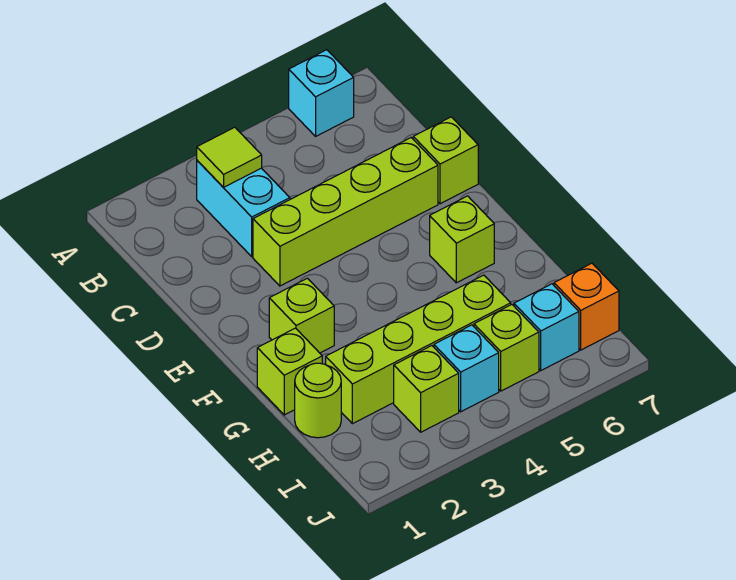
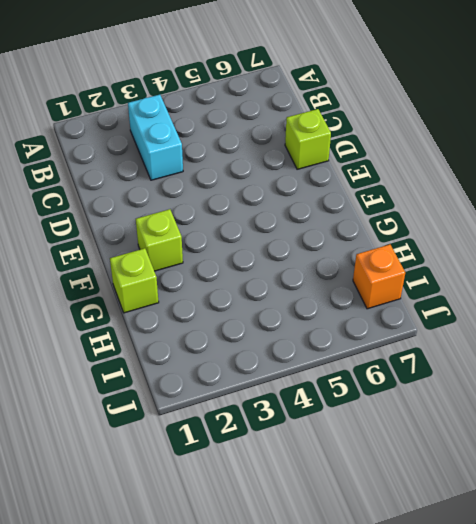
none -> cyan 1x1 brick [289,50,354,136]
none -> lime 1x4 brick [253,138,438,286]
none -> lime 1x1 brick [430,196,494,283]

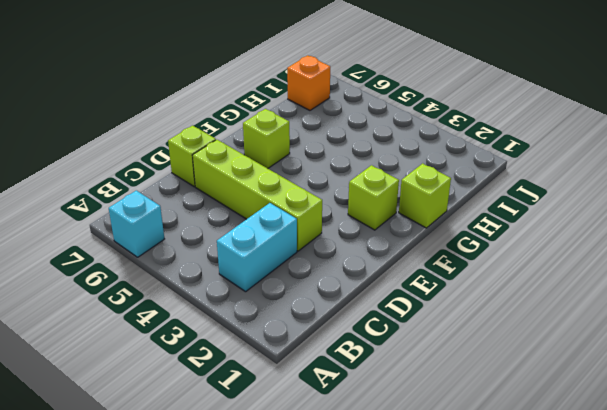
none -> lime 1x1 round brick [295,363,341,438]
none -> lime 1x4 brick [326,275,511,424]
none -> lime 1x1 brick [394,346,459,432]

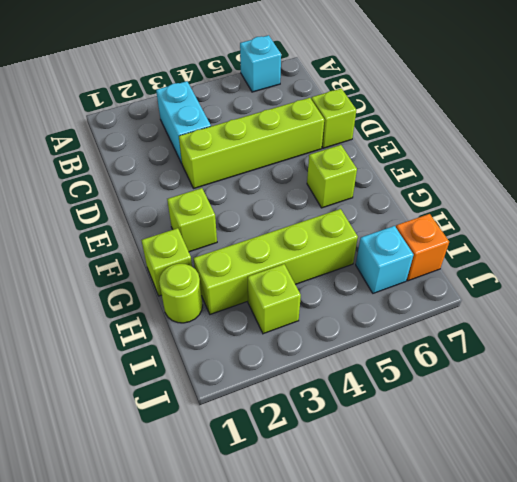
none -> cyan 1x1 brick [434,325,499,412]
none -> lime 1x1 brick [474,305,539,391]
none -> lime 1x1 tile [197,127,262,187]

